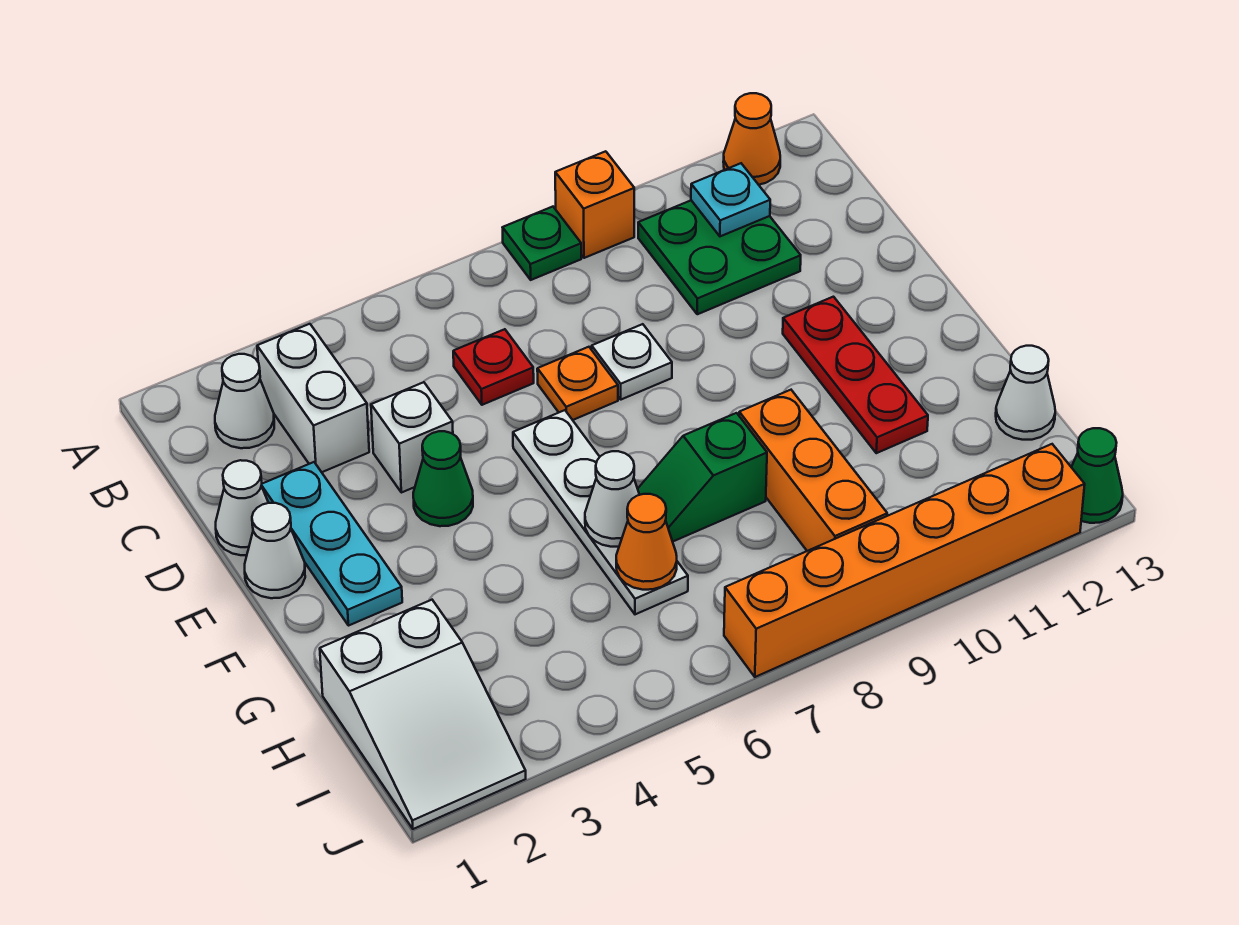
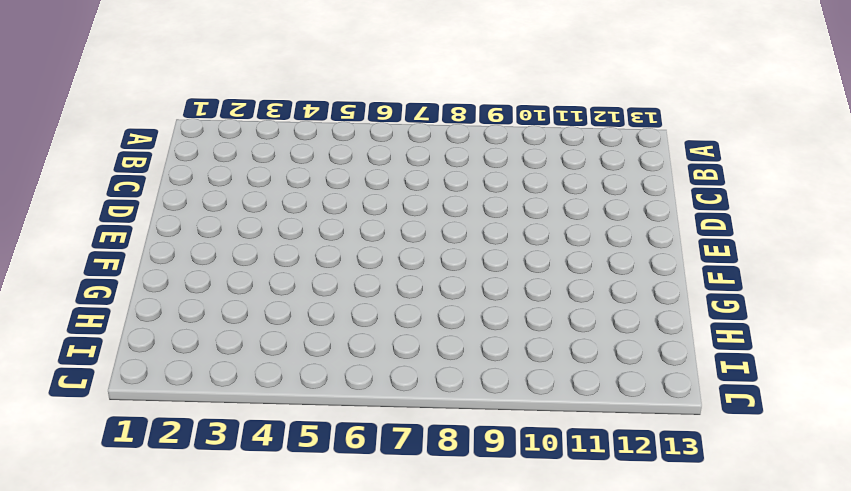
none -> green 1x1 plate [503,207,581,280]
none -> orange 1x1 brick [555,151,634,258]
none -> orange 1x1 cone [723,93,780,185]

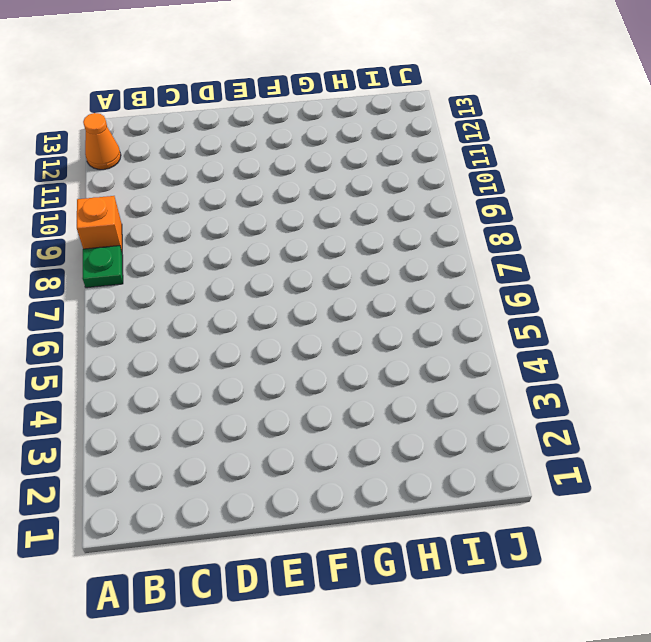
none -> white 1x1 cone [215,354,274,448]
none -> white 1x2 brick [257,324,369,472]
none -> green 2x2 plate [638,200,801,314]

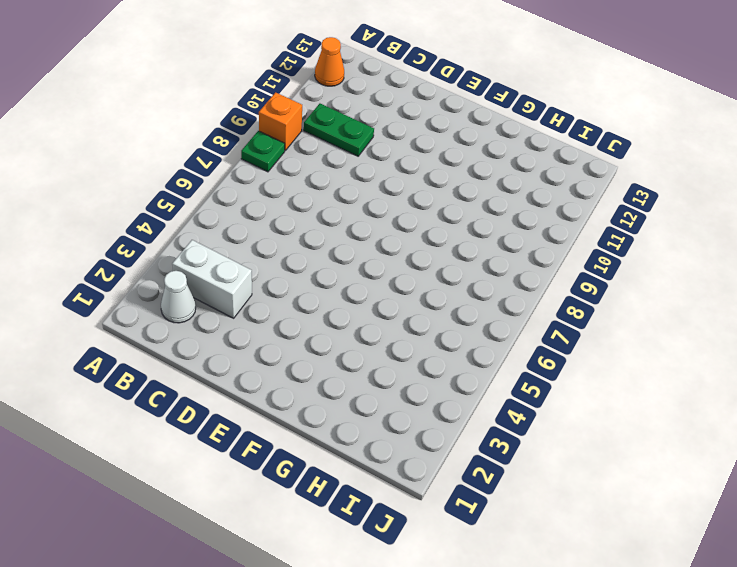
green 1x2 plate [304,104,374,156] -> green 2x2 plate [638,200,801,314]
none -> red 1x1 plate [453,329,534,405]
none -> white 1x1 cone [216,460,268,555]
none -> cyan 1x3 plate [261,462,402,626]

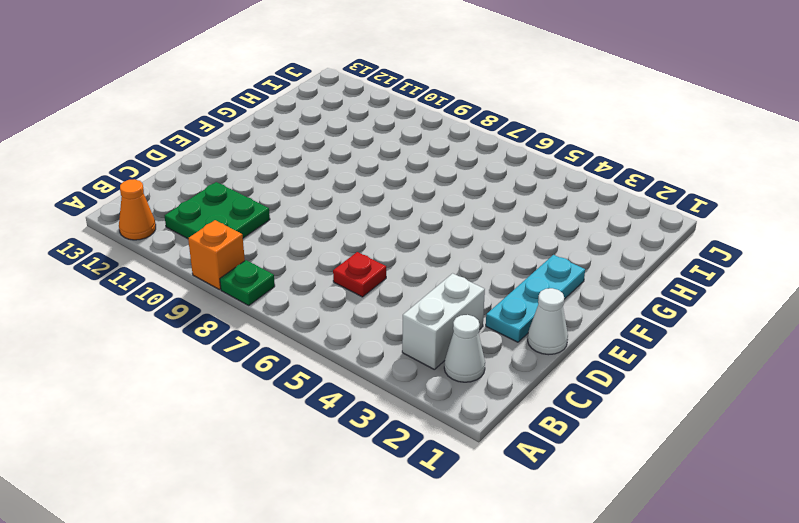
none -> white 1x1 brick [371,382,453,493]
none -> orange 1x1 plate [537,347,618,420]
none -> white 1x1 plate [592,324,672,400]

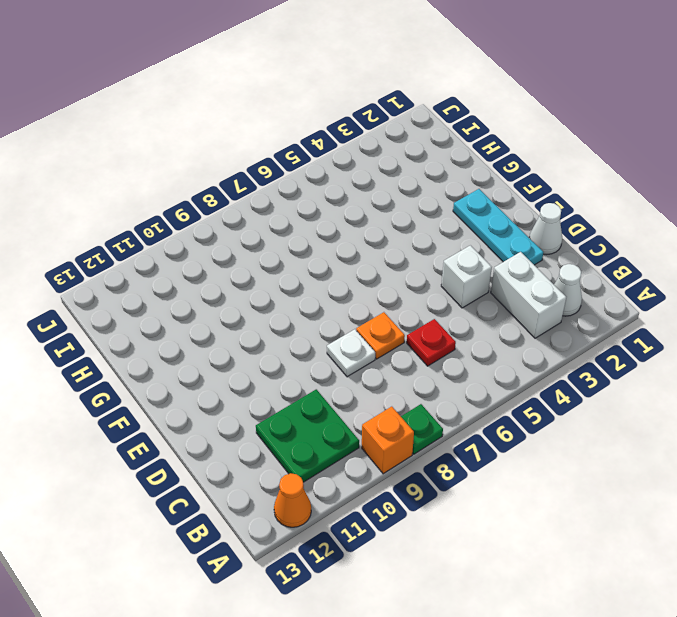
none -> white 1x1 cone [245,503,305,598]
none -> green 1x1 cone [413,431,473,526]
none -> white 1x4 plate [513,410,688,614]

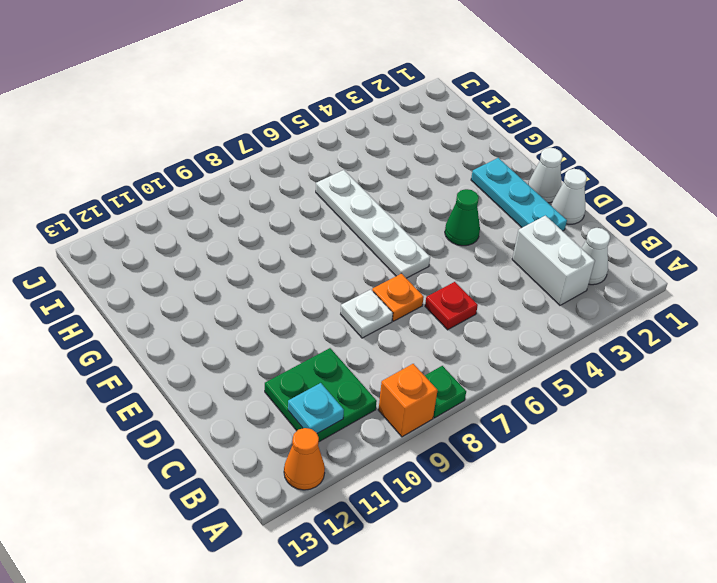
none -> white 1x1 brick [371,382,453,493]
none -> red 1x3 plate [783,297,928,453]
none -> green 1x2 slope [638,413,767,542]

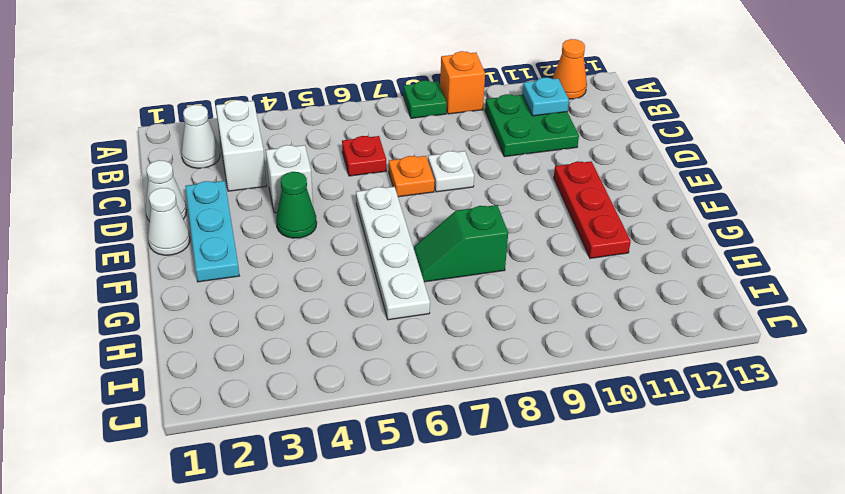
none -> orange 1x3 brick [739,390,887,551]
none -> white 2x3 slope [320,600,526,829]
none -> white 1x1 cone [996,346,1055,440]

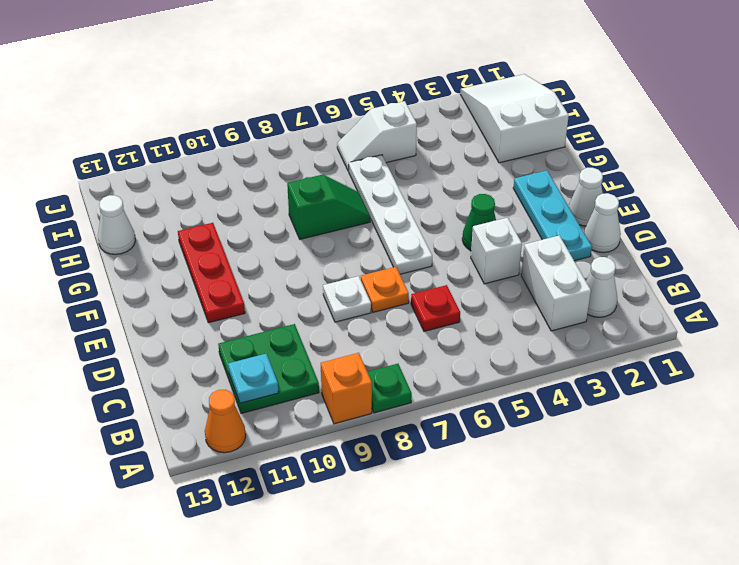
white 1x2 slope [337,101,417,171] -> none
none -> orange 1x3 brick [739,390,887,551]
none -> orange 1x6 brick [724,444,1085,677]
none -> green 1x1 cone [1071,428,1123,523]

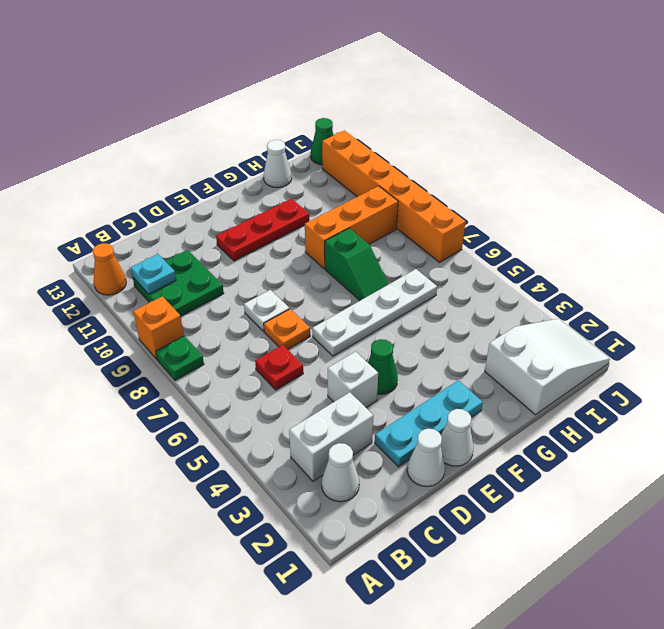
none -> white 1x1 cone [585,451,639,547]
none -> orange 1x1 cone [616,494,677,590]

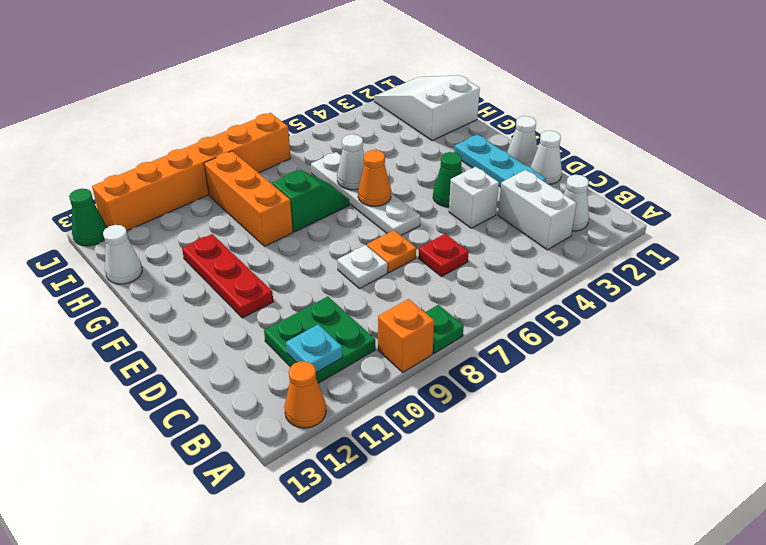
orange 1x1 cone [358,150,391,206] -> orange 1x1 cone moved to [616,494,677,590]

